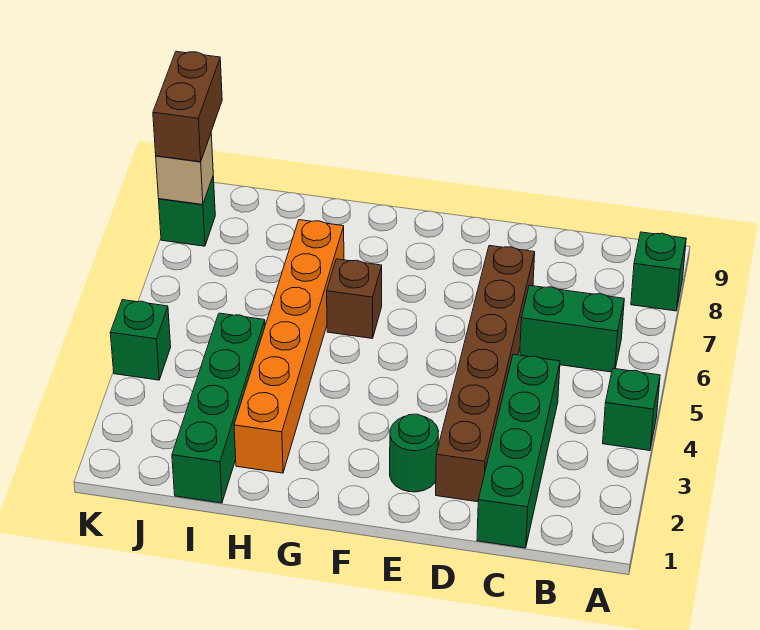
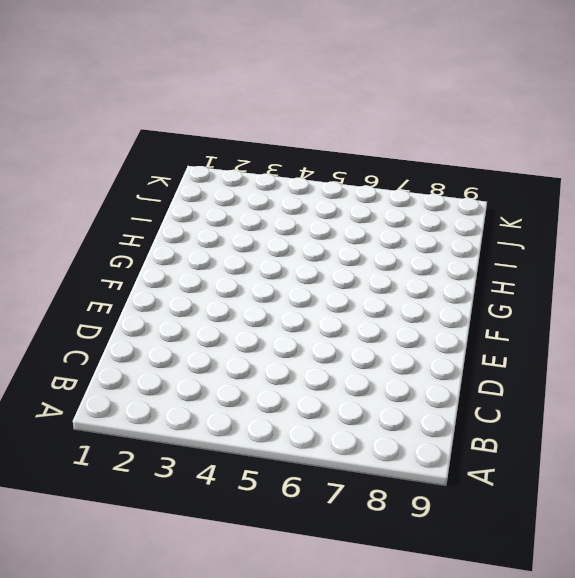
none -> green 1x1 brick [603,368,660,451]
none -> green 1x1 brick [631,232,686,311]
none -> green 1x2 brick [520,285,624,372]

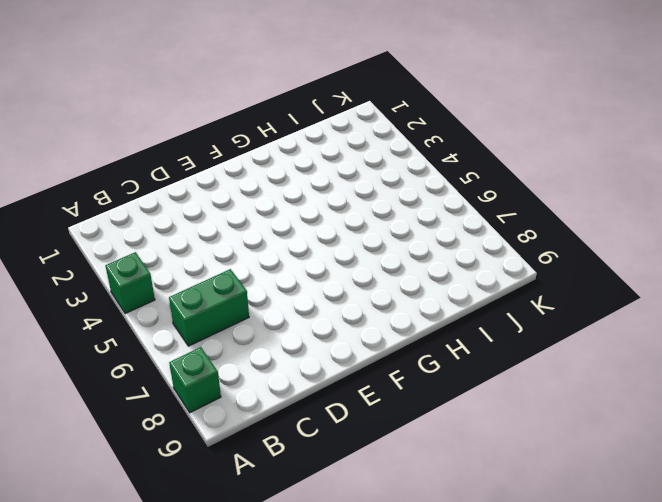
none -> green 1x4 brick [477,354,560,548]
none -> brown 1x6 brick [436,246,535,502]
none -> green 1x1 round brick [390,414,439,492]

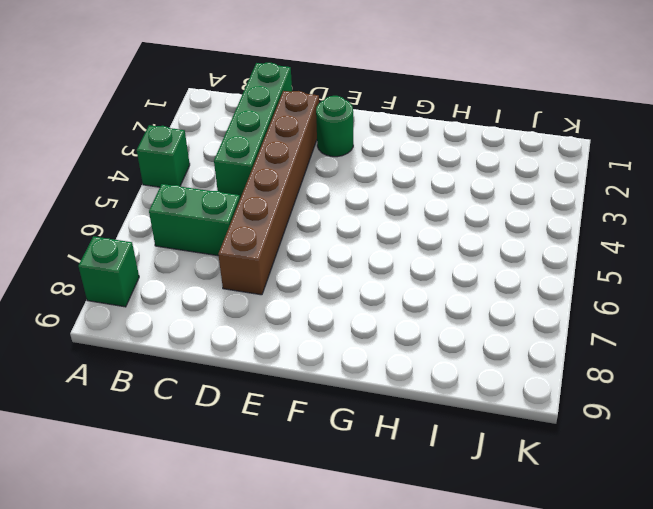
none -> brown 1x1 brick [327,259,382,339]
none -> orange 1x6 brick [234,220,344,473]
none -> green 1x4 brick [172,313,265,503]

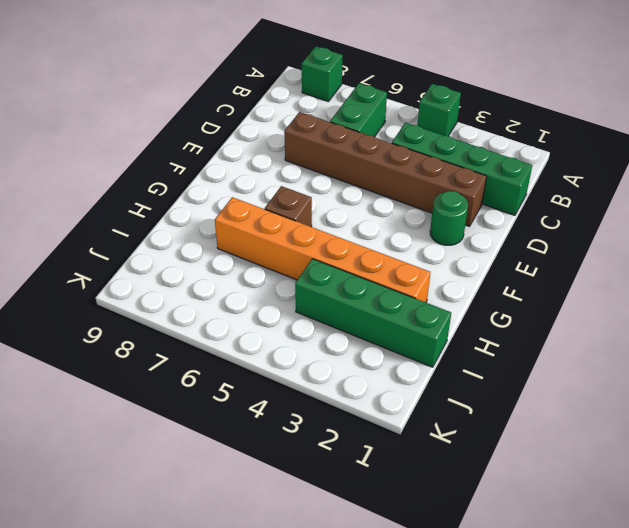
none -> green 1x1 brick [110,300,171,380]
none -> green 1x1 brick [159,177,215,246]
none -> tan 1x1 brick [156,134,213,205]

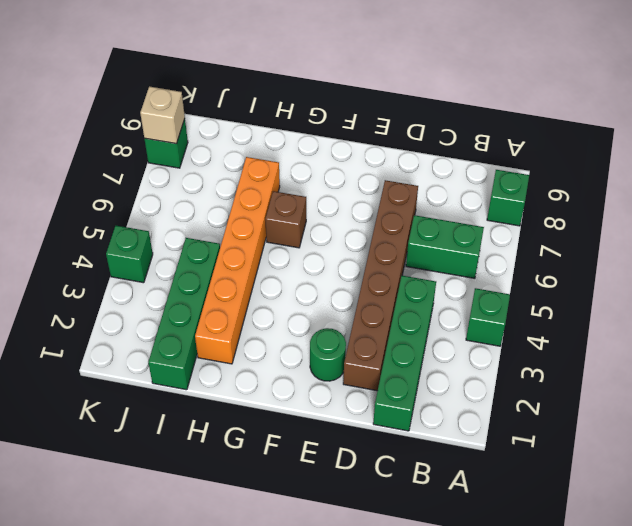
none -> brown 1x2 brick [153,51,222,162]

